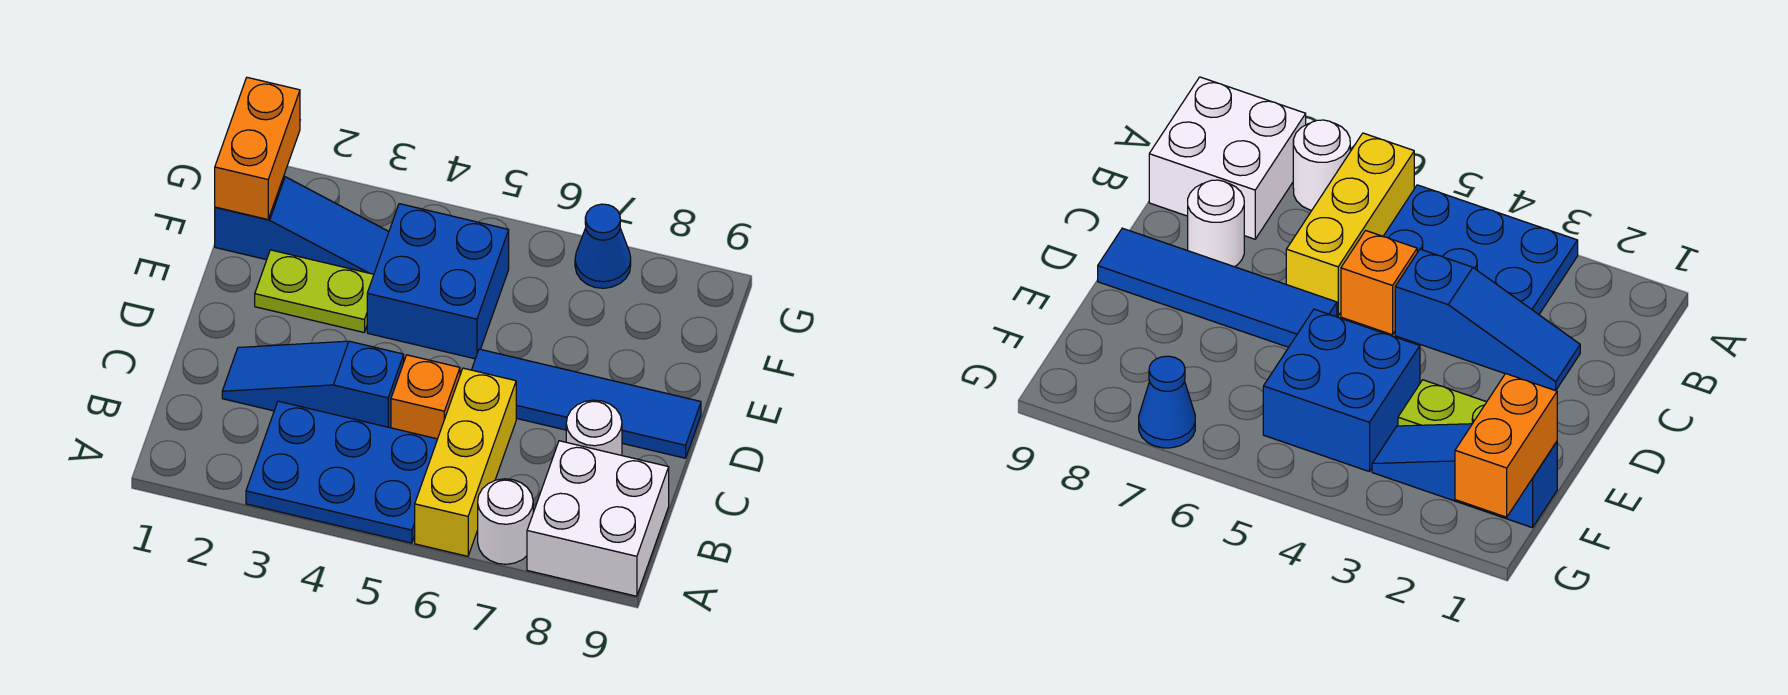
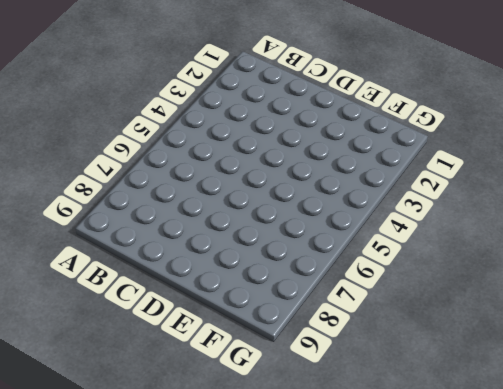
none -> blue 2x3 plate [246,401,437,543]
none -> yellow 1x3 brick [415,368,516,556]
none -> white 1x1 round brick [478,479,533,564]

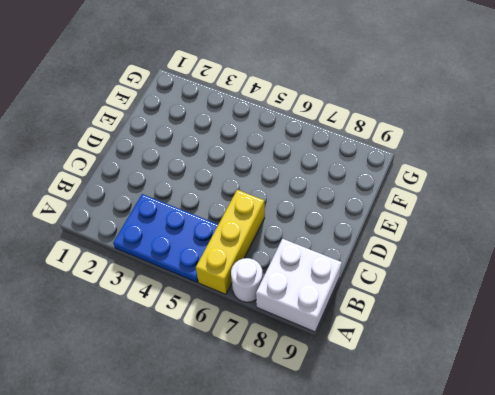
none -> blue 1x3 slope [222,341,404,428]
none -> orange 1x1 brick [391,355,460,439]
none -> white 1x1 round brick [566,400,622,455]

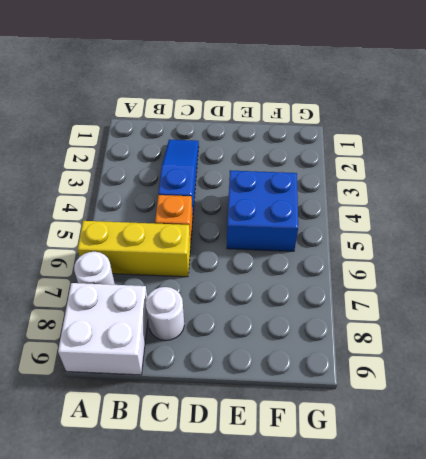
none -> blue 2x3 plate [246,401,437,543]
none -> blue 1x4 tile [472,349,701,458]
none -> lime 1x2 plate [255,250,374,332]

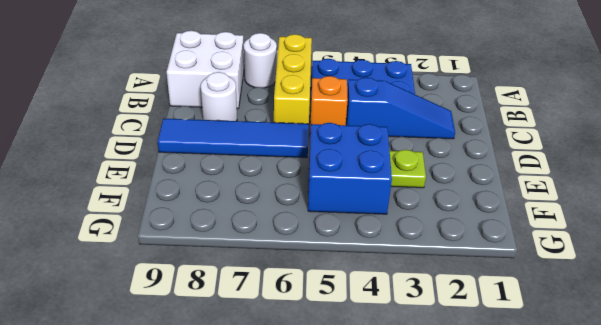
lime 1x1 plate [390,150,426,188] -> lime 1x2 plate [255,250,374,332]
none -> blue 1x3 slope [215,176,389,274]
none -> blue 1x1 cone [575,204,631,288]
none -> orange 1x2 brick [215,77,300,219]

